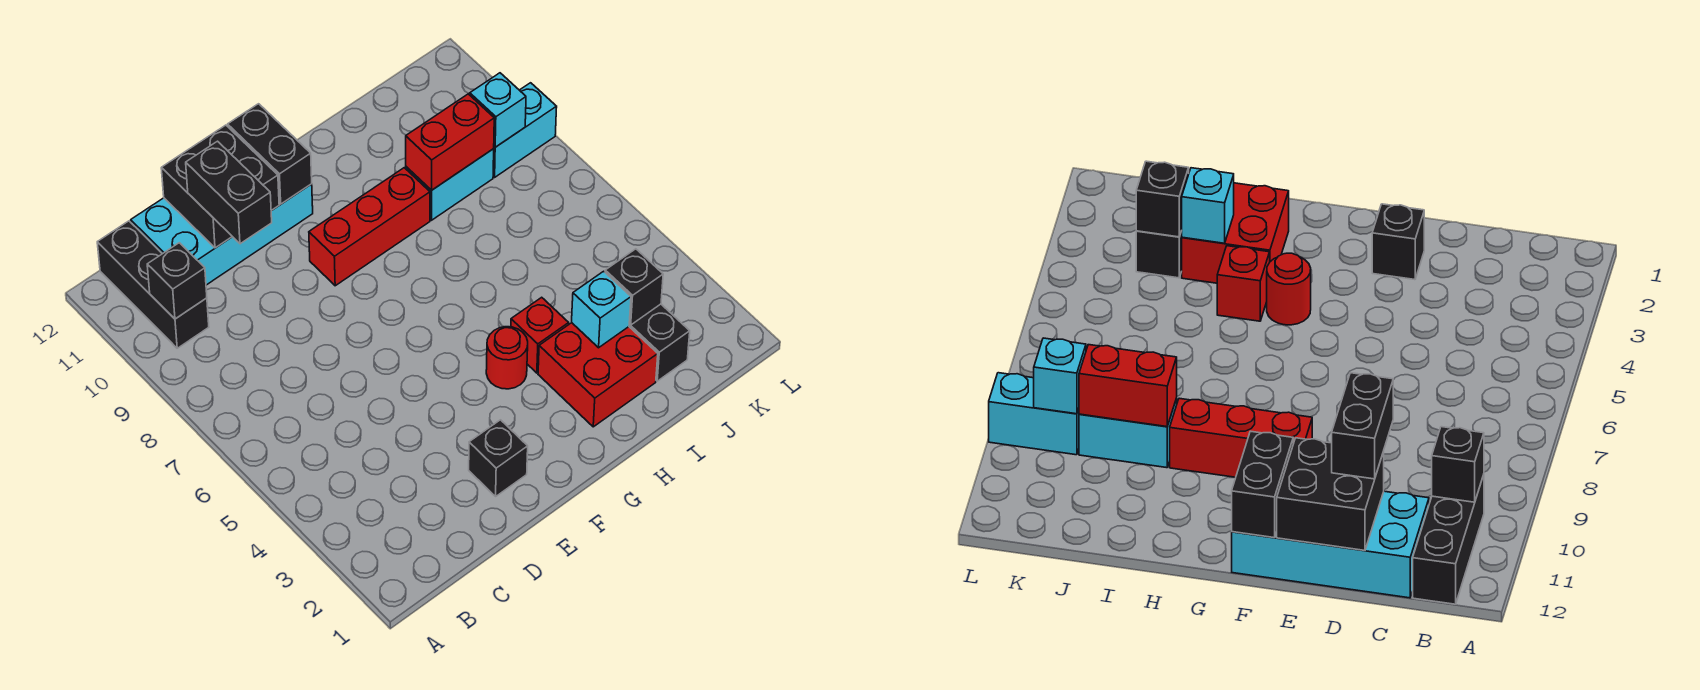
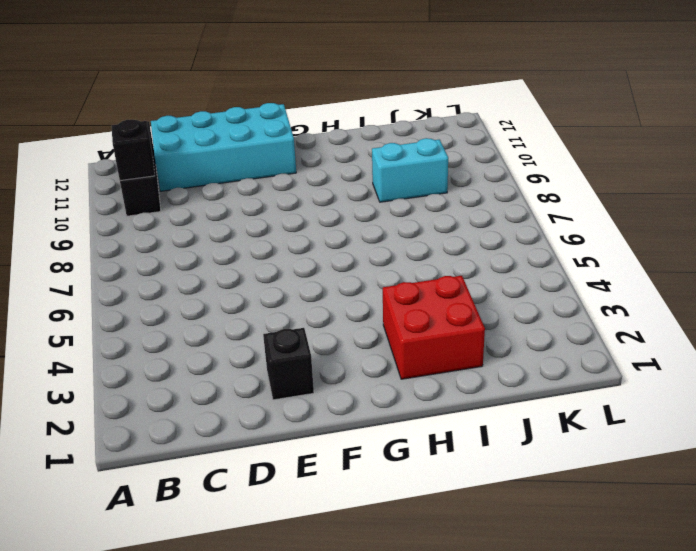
none -> red 1x3 brick [309,168,430,286]
none -> red 1x1 round brick [486,327,528,389]
none -> red 1x1 brick [511,297,569,373]

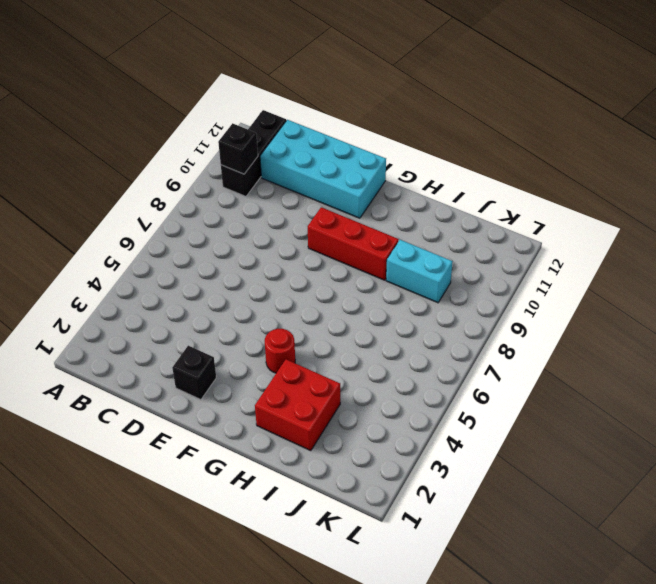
none -> red 1x1 brick [511,297,569,373]
none -> black 1x2 brick [629,304,690,381]
none -> cyan 1x2 brick [493,83,557,177]

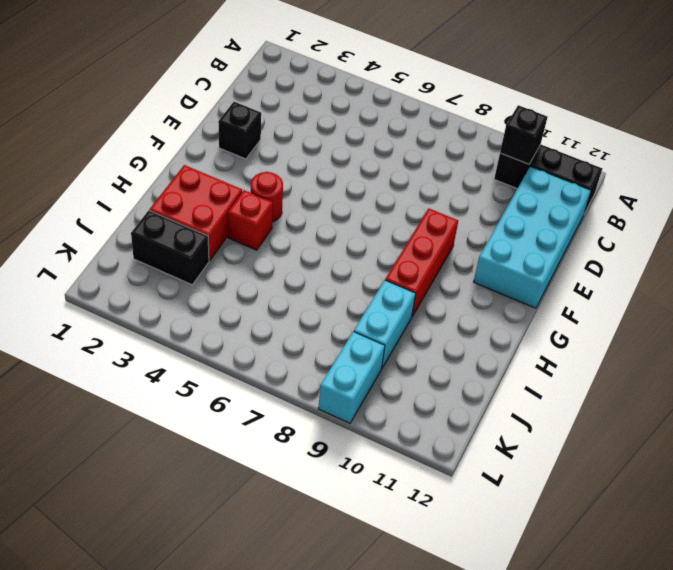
none -> black 2x2 brick [161,125,279,248]
none -> black 1x2 brick [228,104,312,204]
none -> cyan 1x1 brick [572,271,631,348]

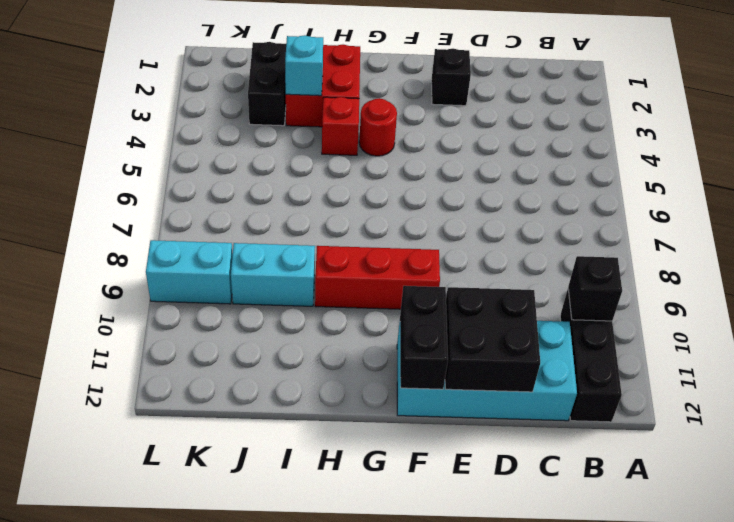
none -> red 1x2 brick [406,94,494,190]
none -> black 1x1 brick [605,249,663,325]
none -> cyan 1x1 brick [470,73,526,147]

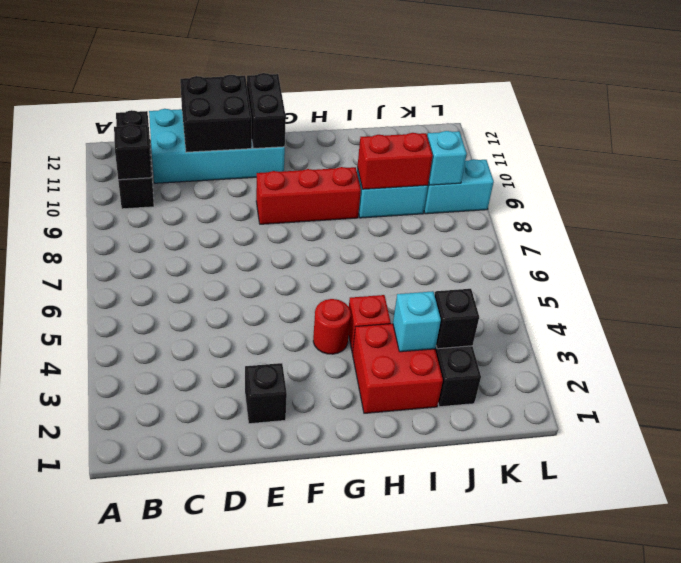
none -> black 1x2 brick [186,141,272,244]

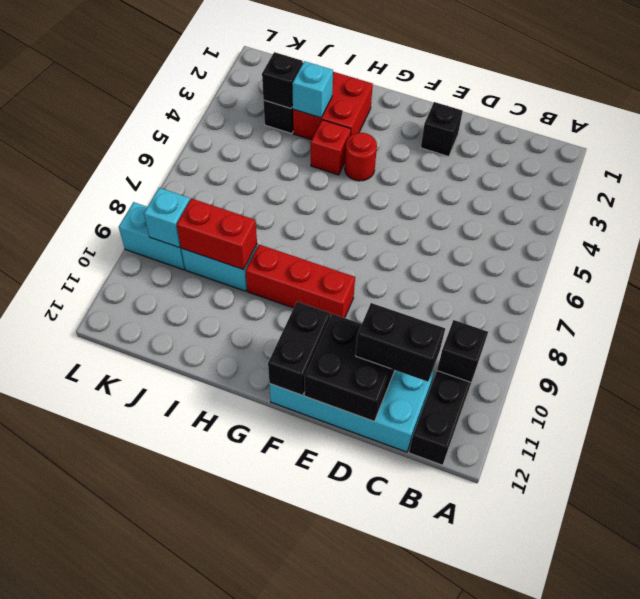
black 1x2 brick [356,303,445,382] -> black 1x2 brick turned to [186,141,272,244]

